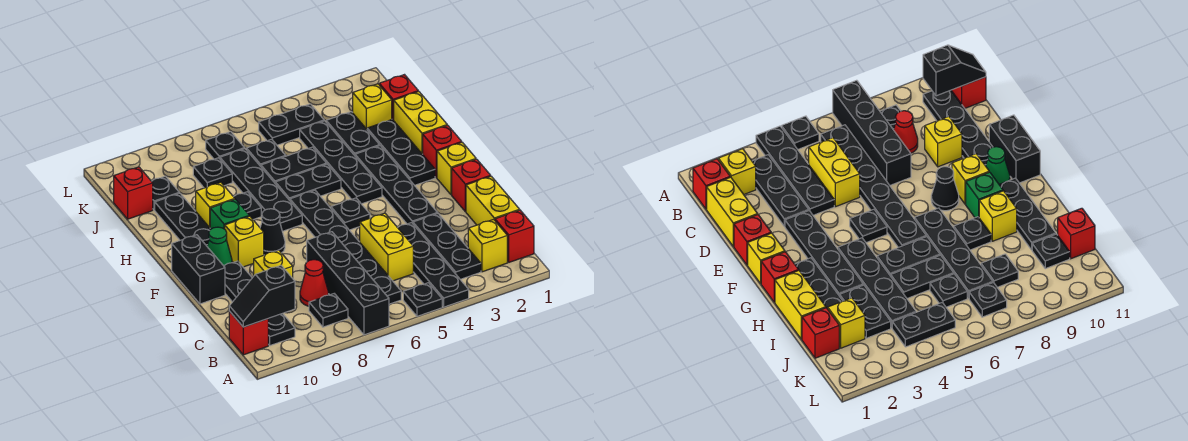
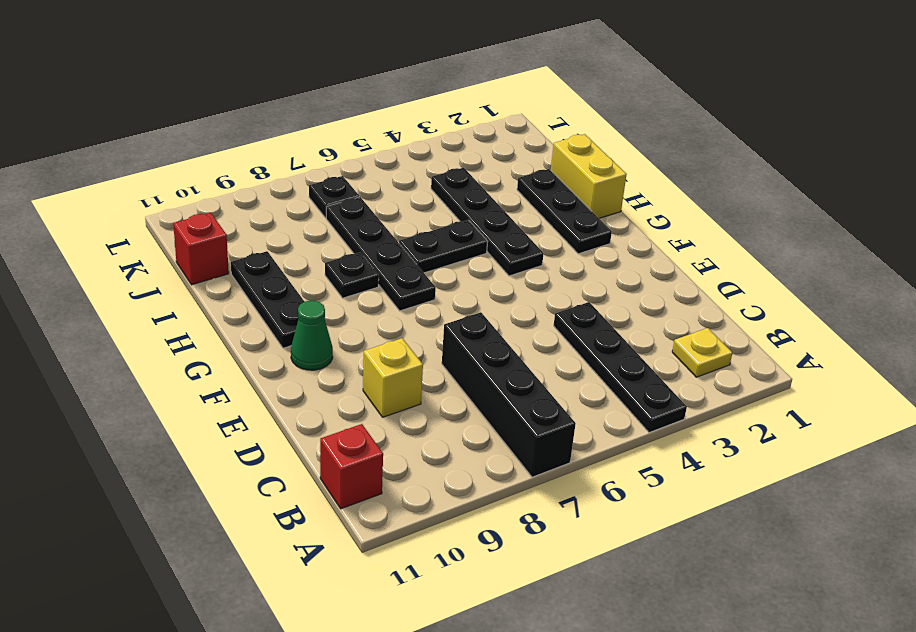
yellow 1x1 plate [672,328,732,377] -> yellow 1x1 brick [468,220,507,272]
none -> black 1x1 plate [403,283,442,316]
none -> red 1x1 brick [495,210,534,262]
none -> black 1x3 plate [413,214,481,279]
none -> black 1x6 plate [290,190,401,304]

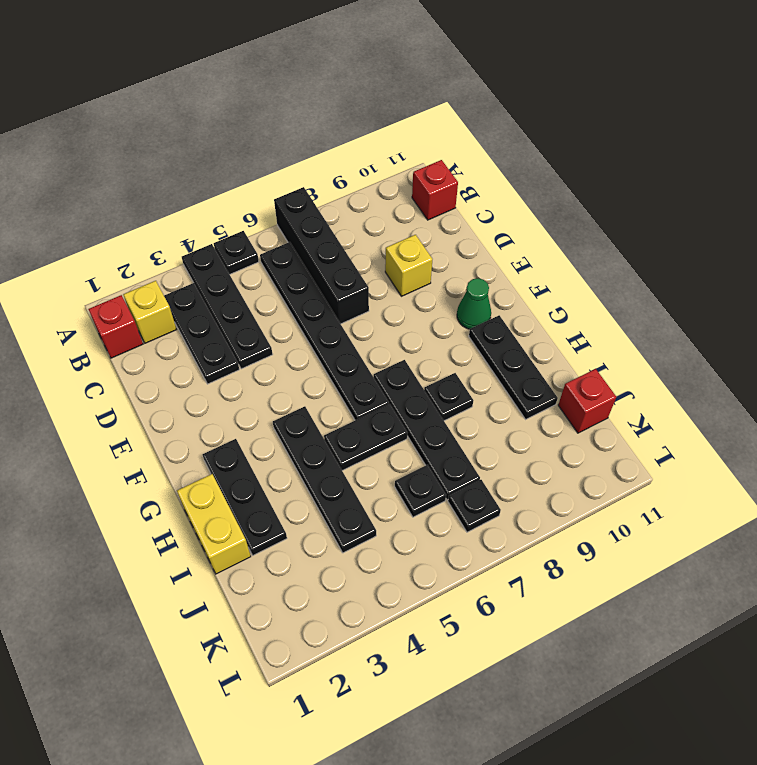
none -> black 1x1 plate [309,294,348,327]
none -> black 1x4 plate [224,261,295,346]
none -> yellow 1x2 brick [466,176,520,225]
none -> yellow 1x2 brick [360,213,413,281]

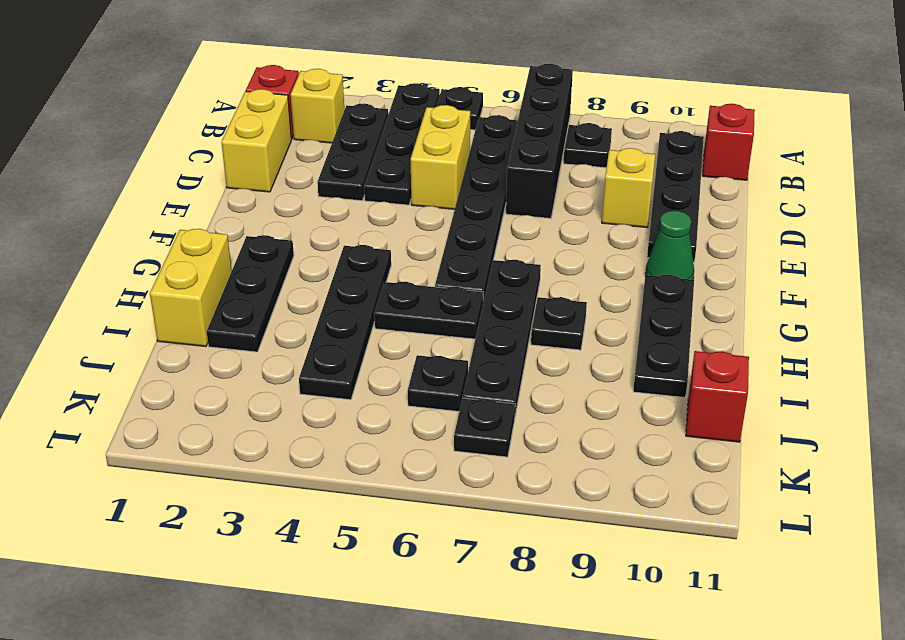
none -> red 1x1 cone [300,260,328,306]
none -> red 1x1 brick [452,159,490,212]
none -> black 1x4 plate [355,146,438,224]
none -> black 1x2 brick [172,235,225,304]

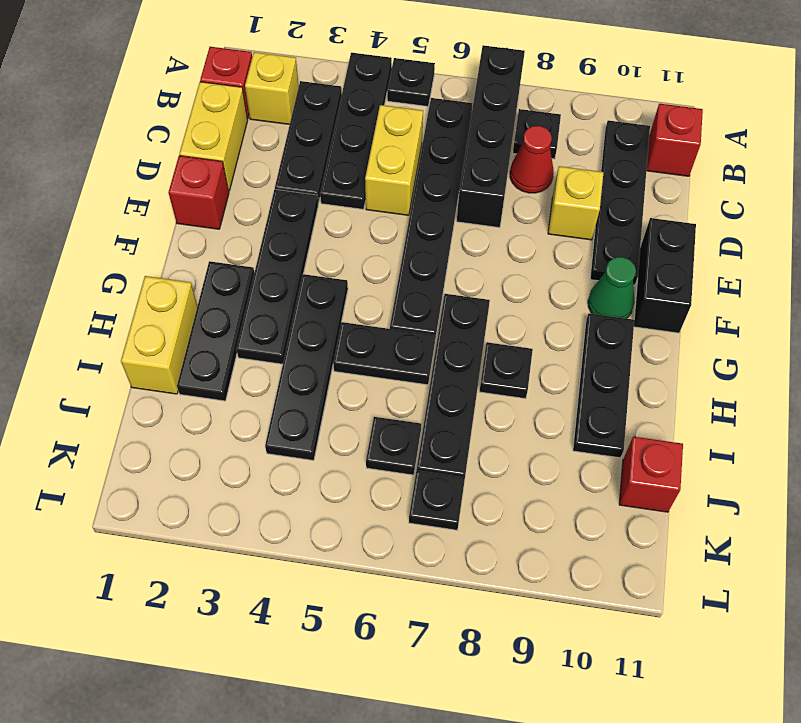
none -> yellow 1x1 brick [437,142,476,195]
none -> black 1x1 plate [331,198,370,230]
none -> black 1x1 cone [260,209,285,255]
none -> yellow 1x1 brick [225,216,264,267]

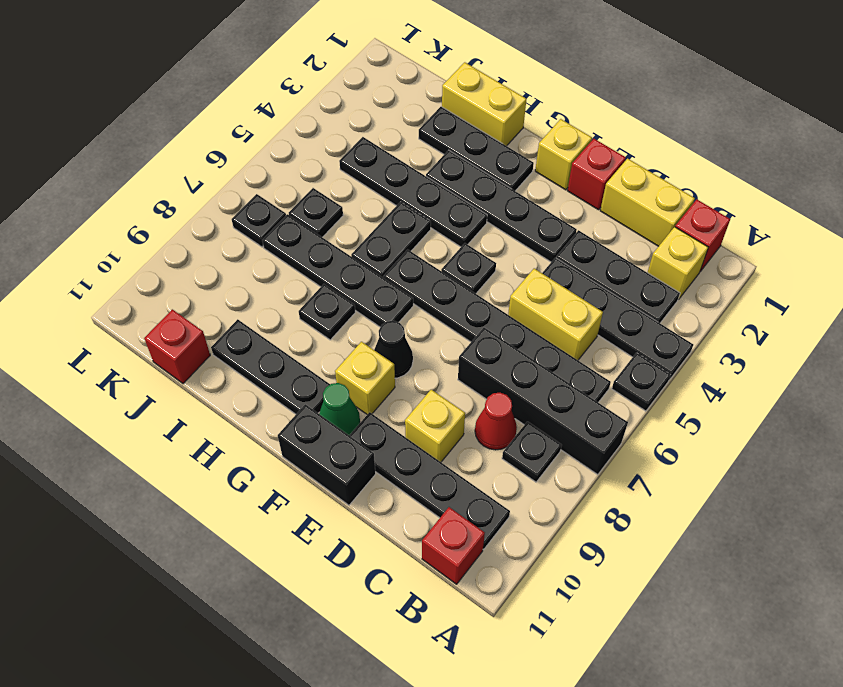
none -> red 1x1 brick [423,125,462,178]
none -> green 1x1 brick [210,199,249,229]
none -> yellow 1x1 brick [196,182,235,228]
none -> black 1x2 plate [326,112,380,155]

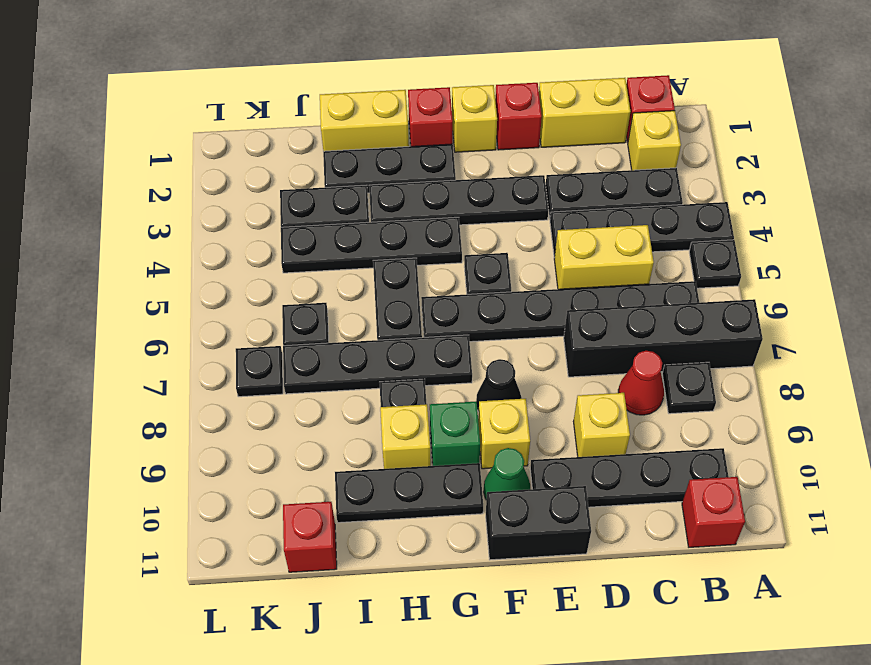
none -> black 1x2 plate [261,147,327,183]
none -> red 1x1 brick [379,75,418,120]
none -> yellow 1x1 brick [353,84,392,129]
none -> black 1x1 plate [193,158,232,188]

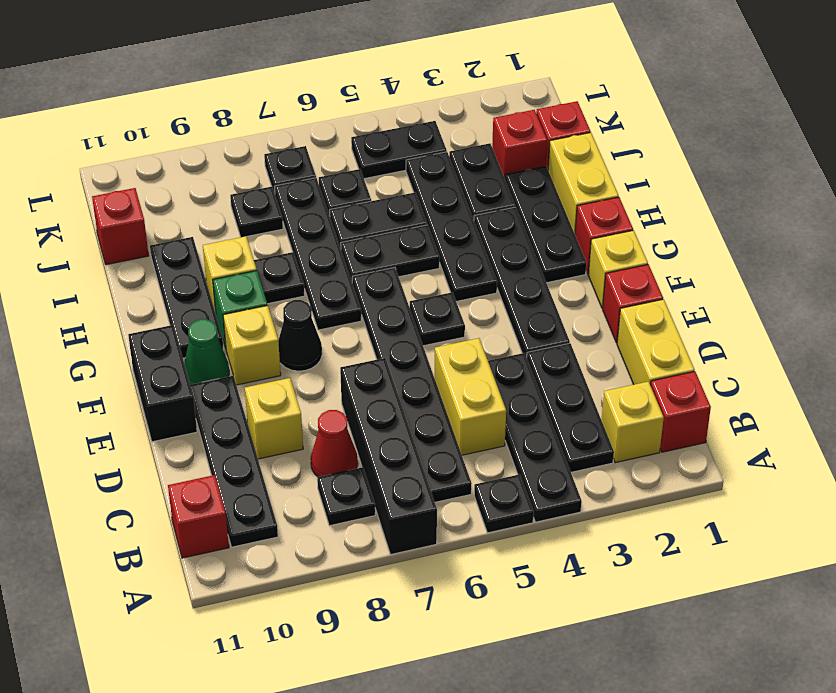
red 1x1 brick [492,110,547,178] -> yellow 1x1 brick [353,84,392,129]
none -> black 1x1 plate [152,176,179,210]
none -> black 1x2 slope [229,266,295,327]

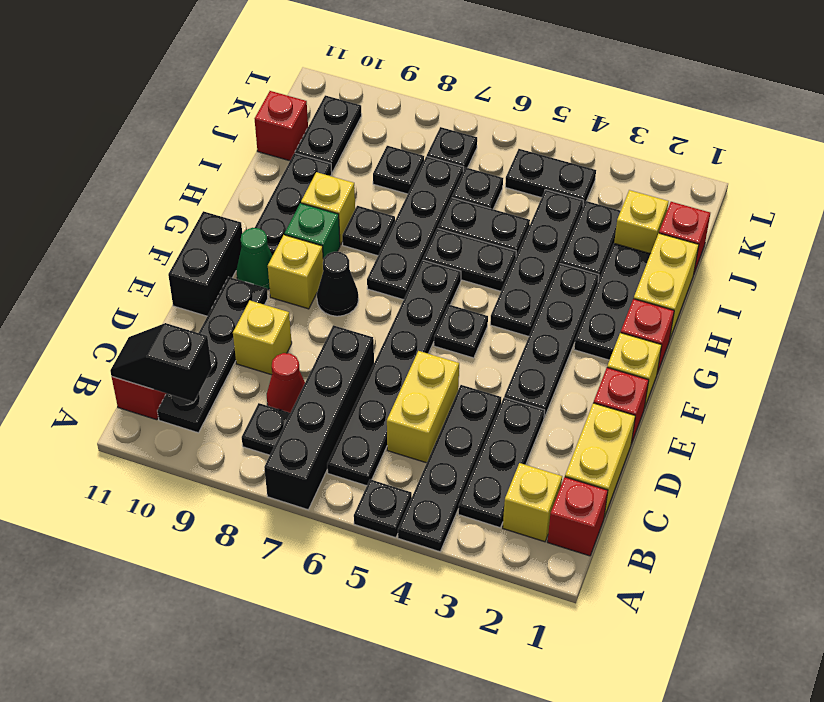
black 1x2 plate [295,95,362,172] -> black 1x1 plate [152,176,179,210]

